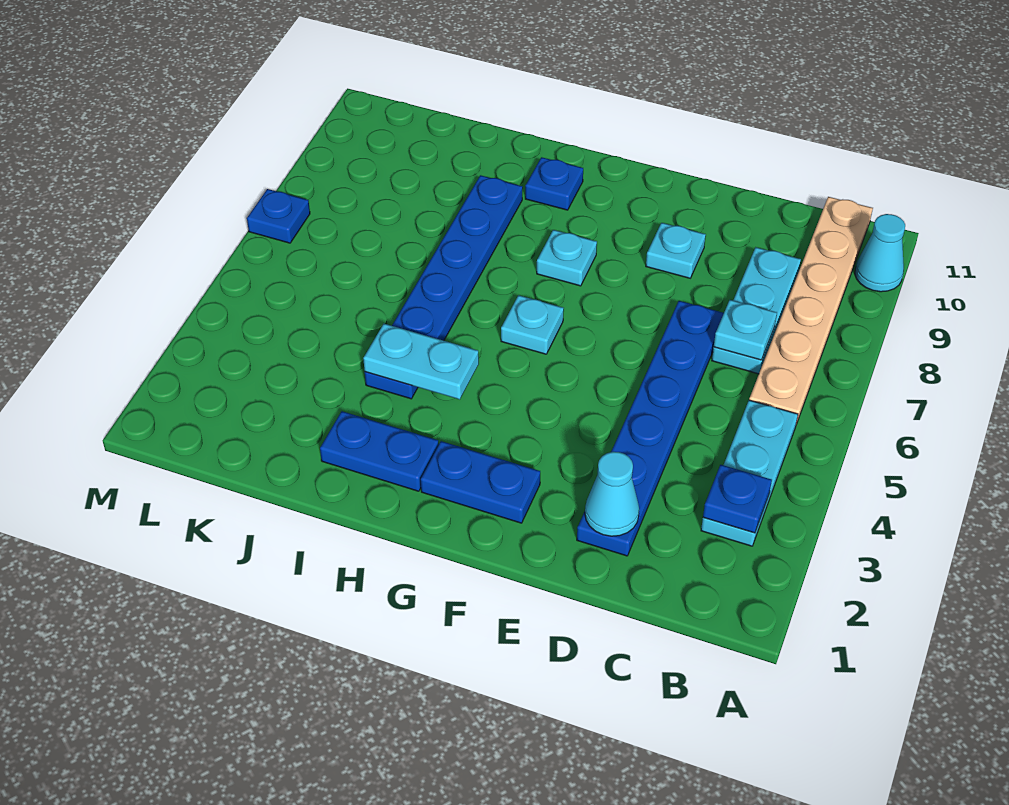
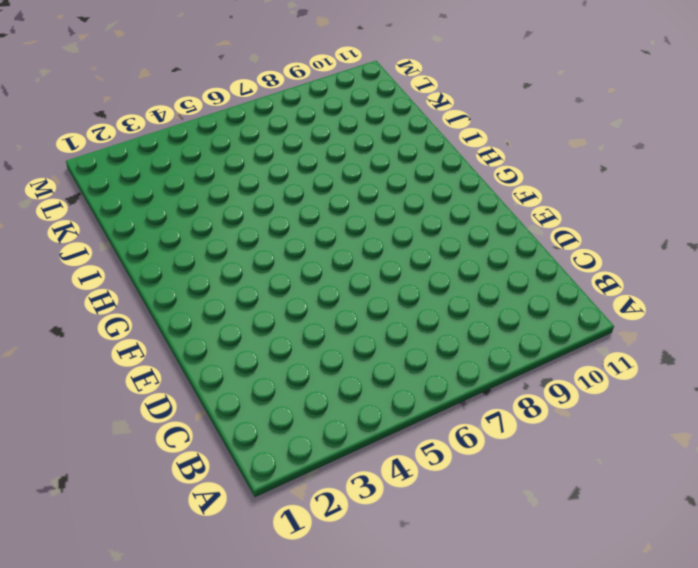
none -> cyan 1x1 cone [855,214,905,292]
none -> cyan 1x3 plate [701,400,798,546]
none -> tan 1x6 plate [749,197,873,424]

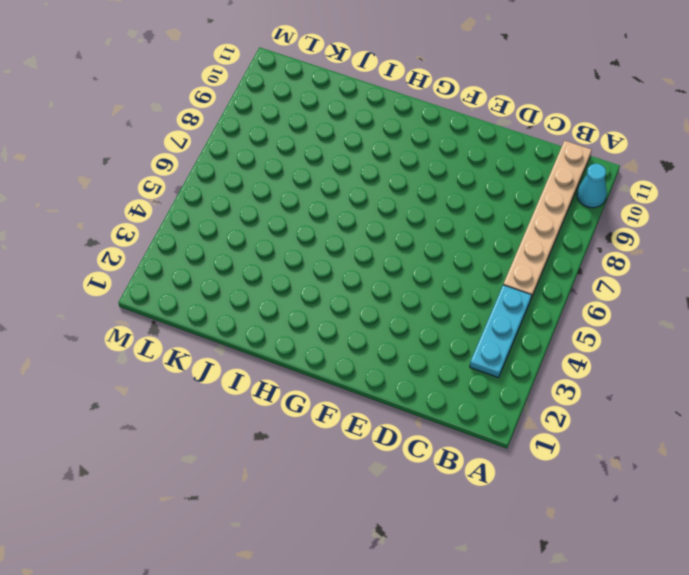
none -> cyan 1x3 plate [712,247,801,374]
none -> blue 1x6 plate [577,301,724,556]
none -> cyan 1x1 plate [646,223,706,278]

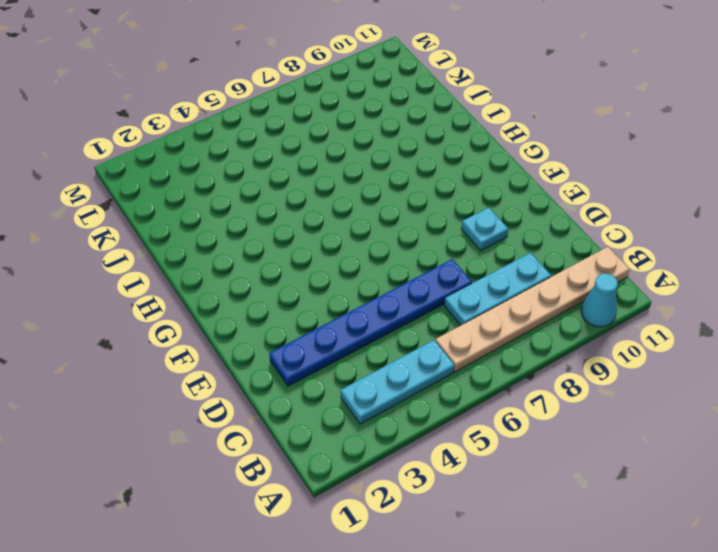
none -> blue 1x2 plate [421,441,540,523]
none -> cyan 1x1 plate [501,295,564,354]
none -> cyan 1x1 plate [537,230,597,286]

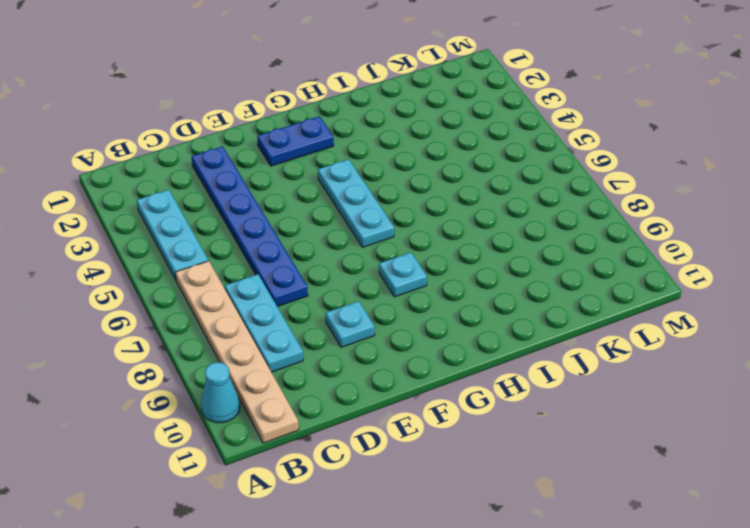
cyan 1x3 plate [318,159,394,247] -> cyan 1x1 plate [501,295,564,354]
none -> blue 1x2 plate [320,411,439,491]
none -> blue 1x1 plate [525,157,583,210]
none -> blue 1x6 plate [365,175,523,399]

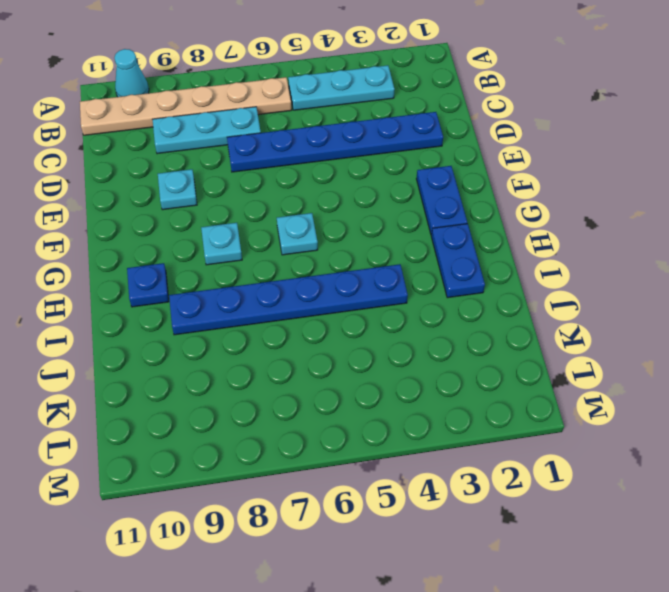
none -> blue 1x1 plate [247,189,310,243]
none -> blue 1x1 plate [703,465,772,533]
none -> cyan 1x1 plate [714,300,777,360]

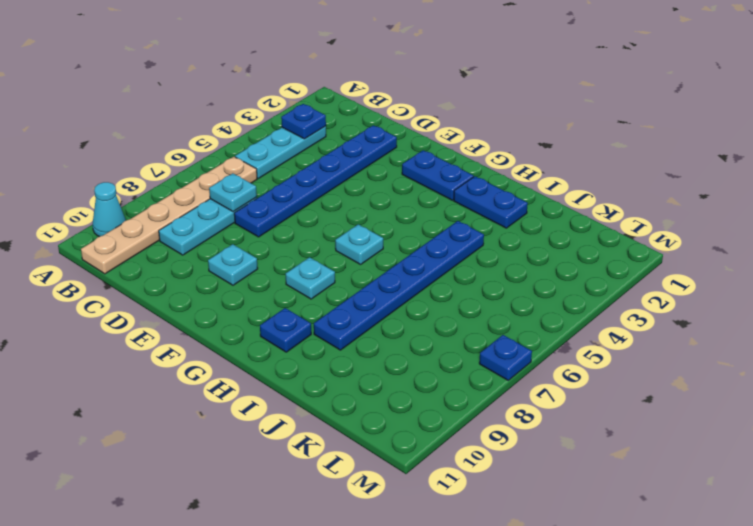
none -> cyan 1x1 cone [585,452,639,536]
none -> cyan 1x2 plate [363,324,479,399]

